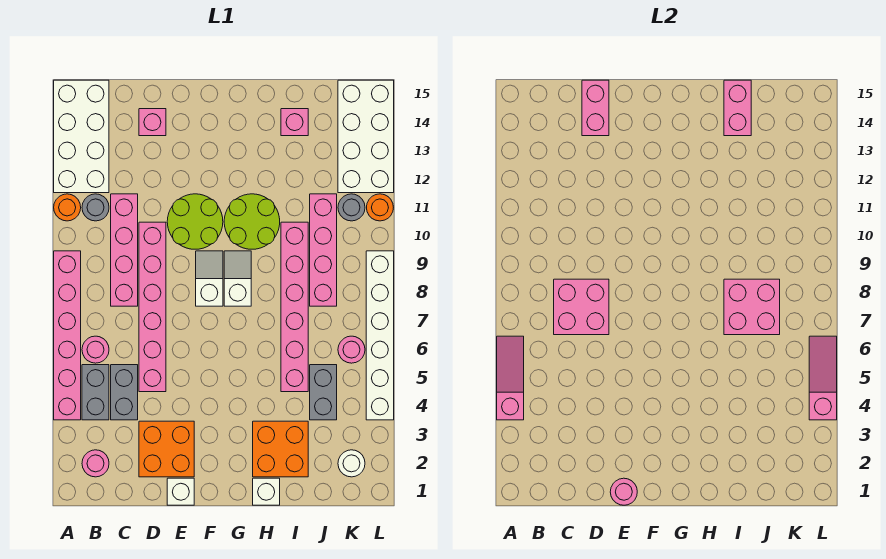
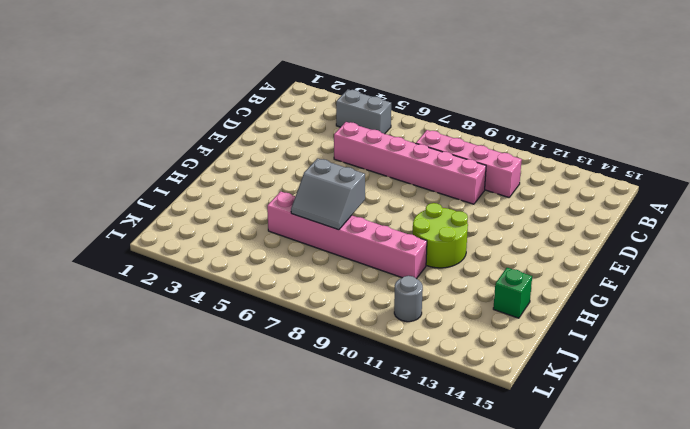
grey 2x2 slope [291,158,365,230] -> pink 2x2 brick [724,279,780,335]
green 1x1 brick [493,268,532,318] -> pink 1x1 brick [281,109,308,136]
none -> pink 1x6 brick [54,251,81,420]
none -> orange 1x1 round brick [54,194,81,221]
none -> white 2x4 brick [54,80,109,193]
none -> pink 1x1 round brick [82,450,109,477]

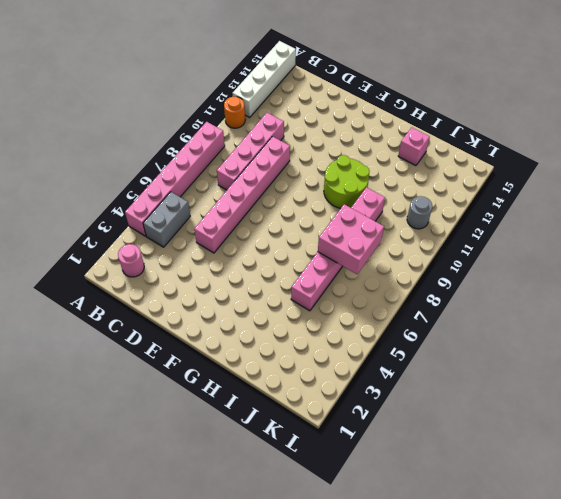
white 1x4 brick [232,41,296,117] -> white 2x4 brick [54,80,109,193]
none -> pink 1x1 round brick [82,336,109,363]
none -> grey 1x1 round brick [82,194,109,221]
none -> grey 1x2 brick [111,365,138,420]
none -> orange 2x2 brick [139,421,194,477]

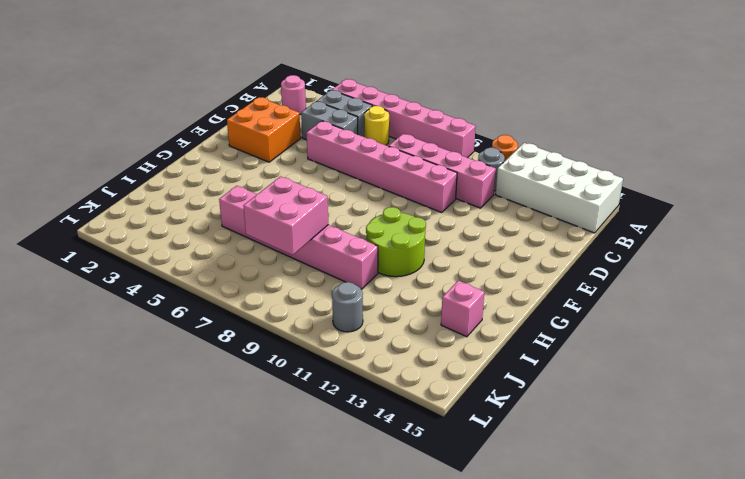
yellow 1x1 round brick [364,106,389,145] -> pink 1x1 round brick [82,336,109,363]
none -> pink 1x1 brick [139,109,166,136]
none -> white 1x1 brick [167,478,194,505]
none -> lime 2x2 round brick [167,194,223,249]
none -> white 1x2 slope [196,251,223,306]

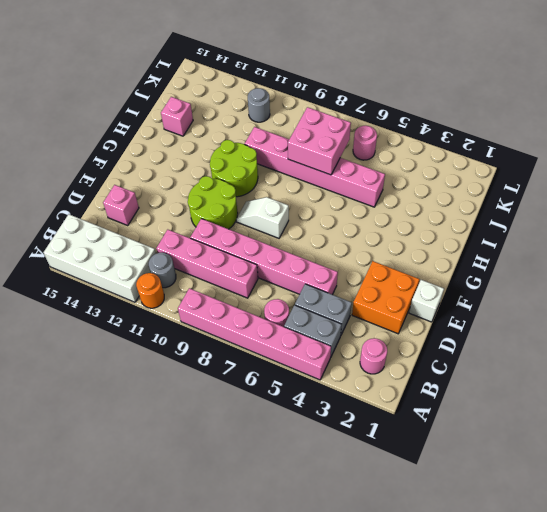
none -> white 1x2 slope [224,251,251,306]
none -> white 1x1 brick [253,478,280,505]
none -> orange 2x2 brick [253,421,308,477]
none -> grey 1x2 brick [310,365,337,420]

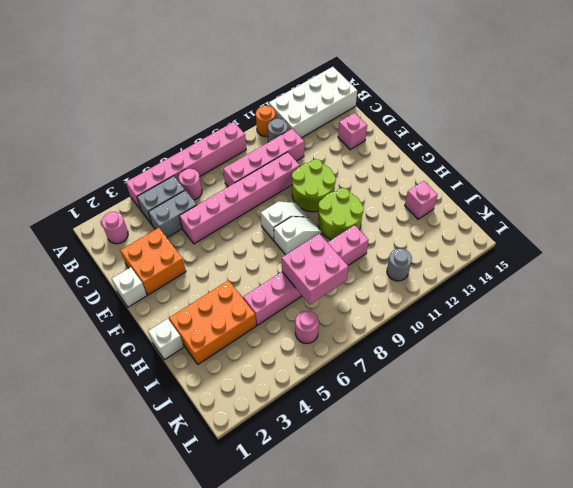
orange 2x3 brick [169,280,256,364] -> orange 2x2 brick [253,421,308,477]
none -> grey 1x2 brick [310,365,337,420]
none -> pink 1x4 brick [310,194,337,306]
none -> white 1x1 round brick [338,450,365,477]
none -> white 2x4 brick [338,80,394,193]

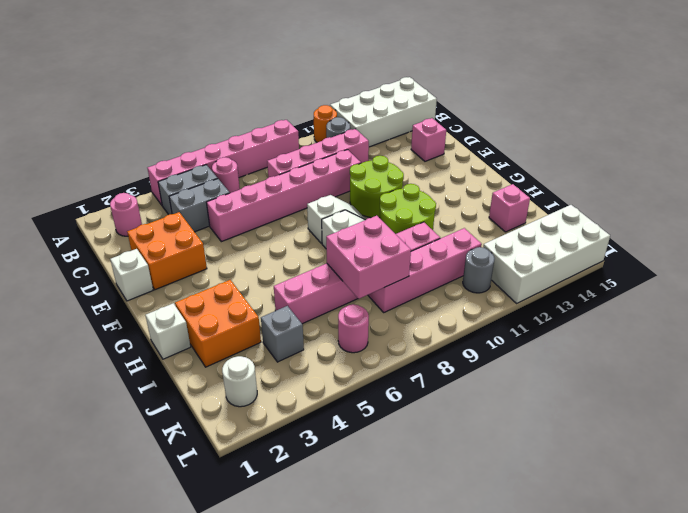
grey 1x1 brick [261,306,304,362] -> grey 1x2 brick [310,365,337,420]
none -> white 1x6 brick [366,251,394,420]
none -> orange 1x1 round brick [367,194,393,221]
none -> pink 1x3 slope [497,336,524,420]
none -> pink 2x2 brick [554,279,609,335]

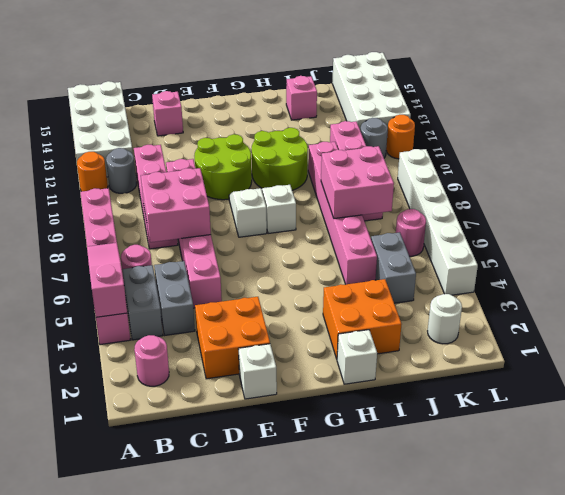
none -> pink 1x2 brick [582,80,609,136]
none -> pink 1x1 round brick [610,478,637,505]
none -> pink 1x2 brick [724,80,751,136]
none -> pink 1x3 slope [809,336,837,420]

